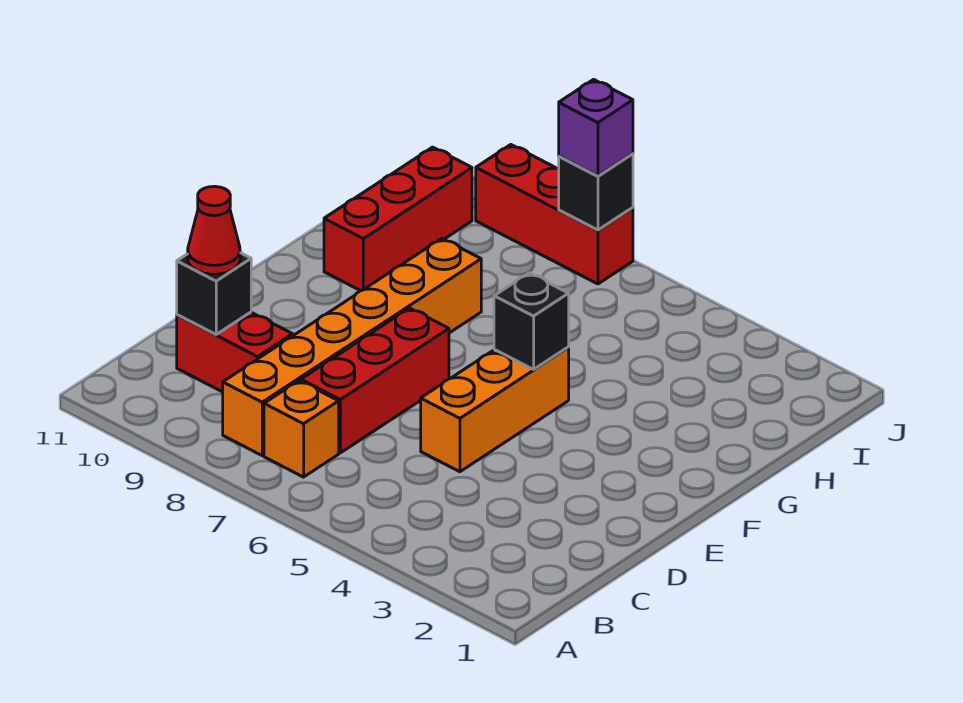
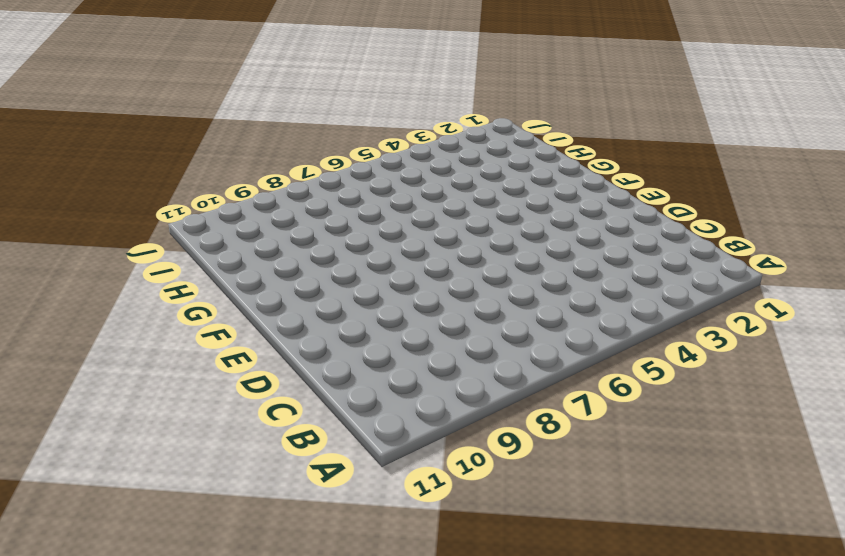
none -> orange 1x1 brick [264,381,339,477]
none -> orange 1x6 brick [223,238,481,455]
none -> red 1x3 brick [301,308,449,453]

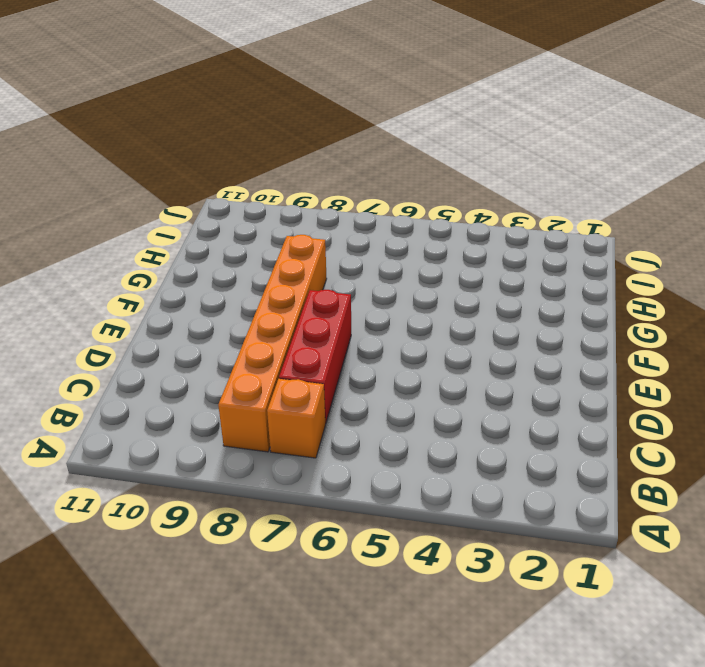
none -> red 1x2 brick [177,312,293,392]
none -> orange 1x3 brick [421,347,569,472]
none -> red 1x3 brick [324,147,472,291]

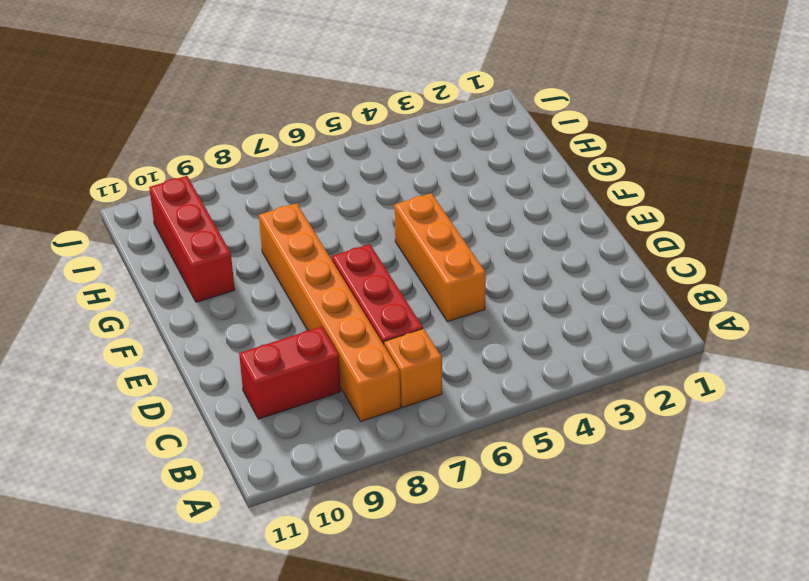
none -> red 1x3 brick [476,145,633,284]
none -> black 1x1 brick [177,253,251,334]
none -> black 1x1 brick [494,273,569,369]

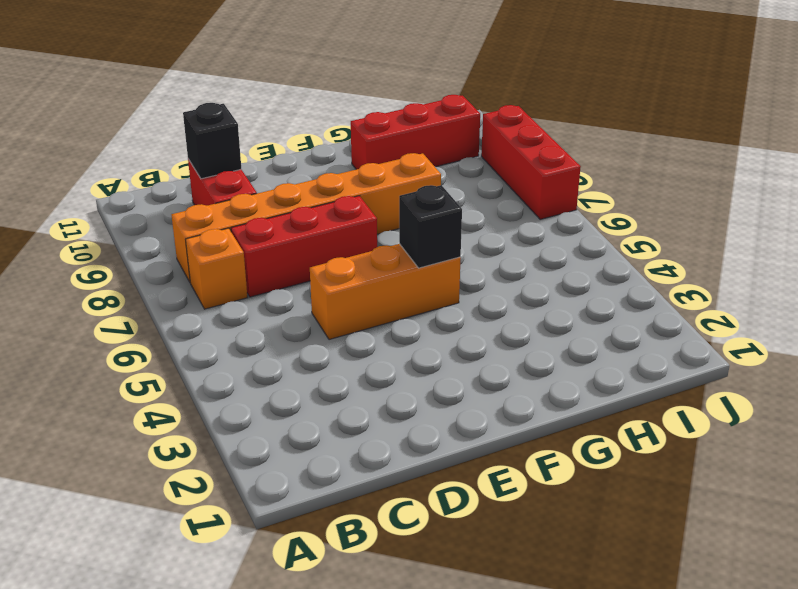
none -> black 1x1 brick [559,154,633,230]
none -> red 1x1 cone [188,186,240,274]
none -> purple 1x1 brick [559,79,633,176]

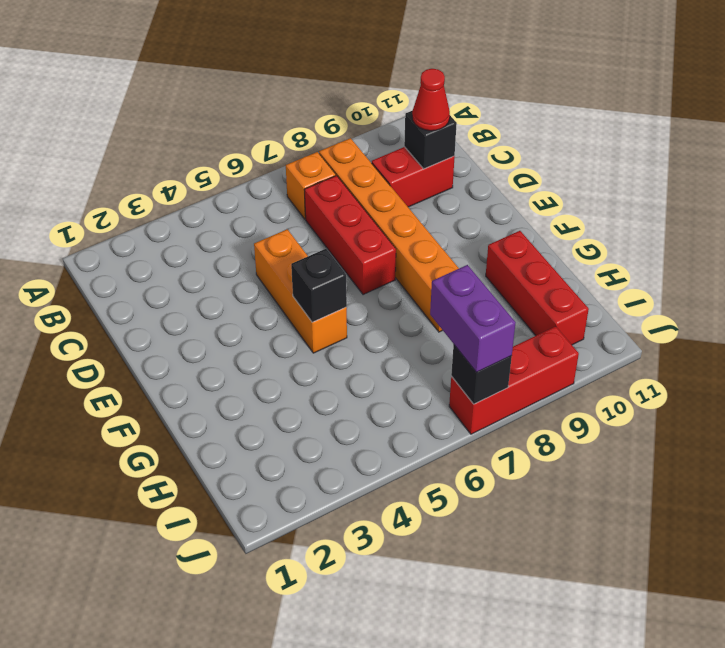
purple 1x2 brick [430,265,516,372] -> purple 1x1 brick [559,79,633,176]

